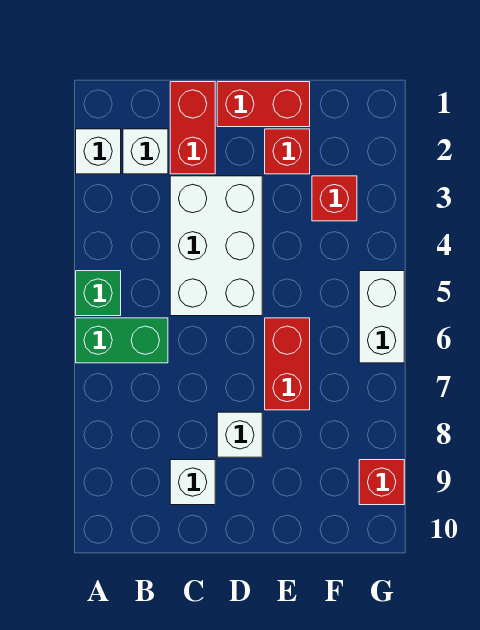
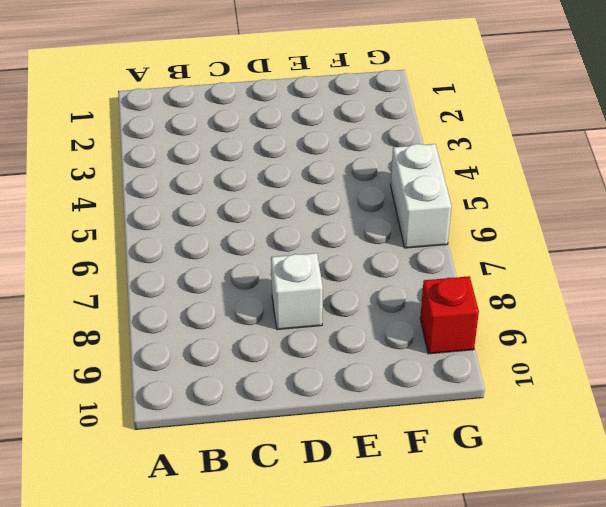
none -> white 1x1 brick [76,129,121,174]
none -> green 1x1 brick [76,271,121,316]
none -> green 1x2 brick [76,318,168,363]

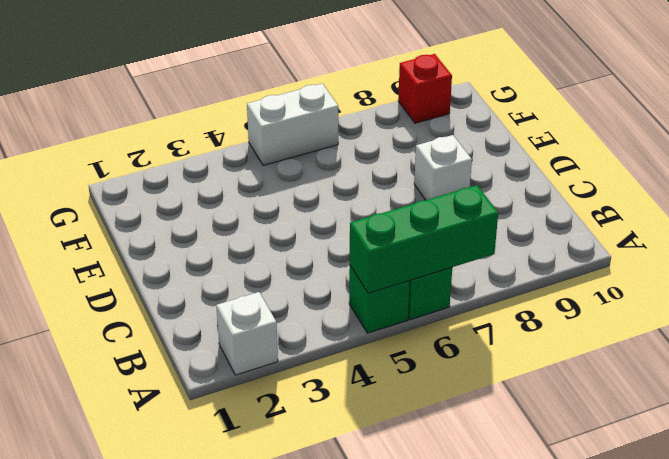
green 1x3 brick [350,185,498,293] -> none
none -> white 1x1 brick [123,129,168,174]
none -> red 1x2 brick [170,82,215,174]
none -> white 2x3 brick [170,176,262,316]

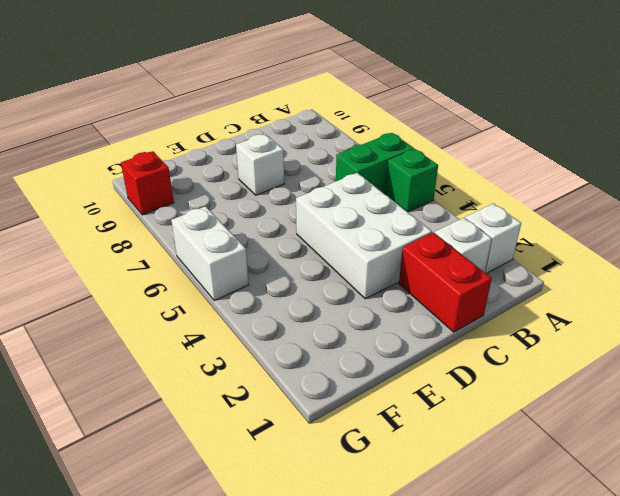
none -> white 1x1 brick [170,460,215,505]
none -> red 1x2 brick [217,82,310,127]
none -> red 1x1 brick [265,129,310,174]

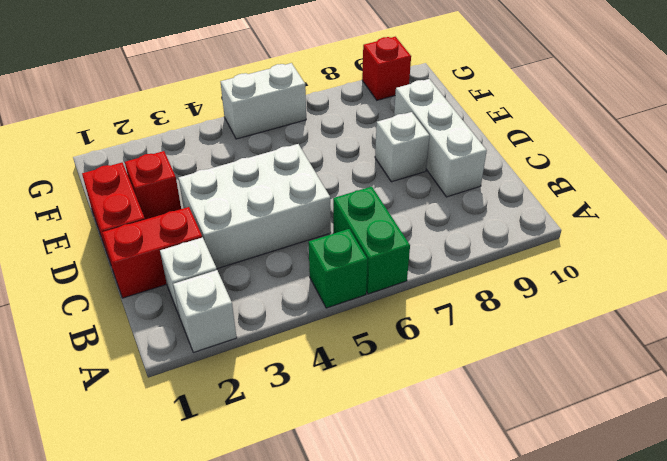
white 1x3 brick [394,79,487,197] -> white 1x1 brick [170,460,215,505]
none -> red 1x2 brick [265,318,310,410]
none -> red 1x1 brick [312,176,357,221]

